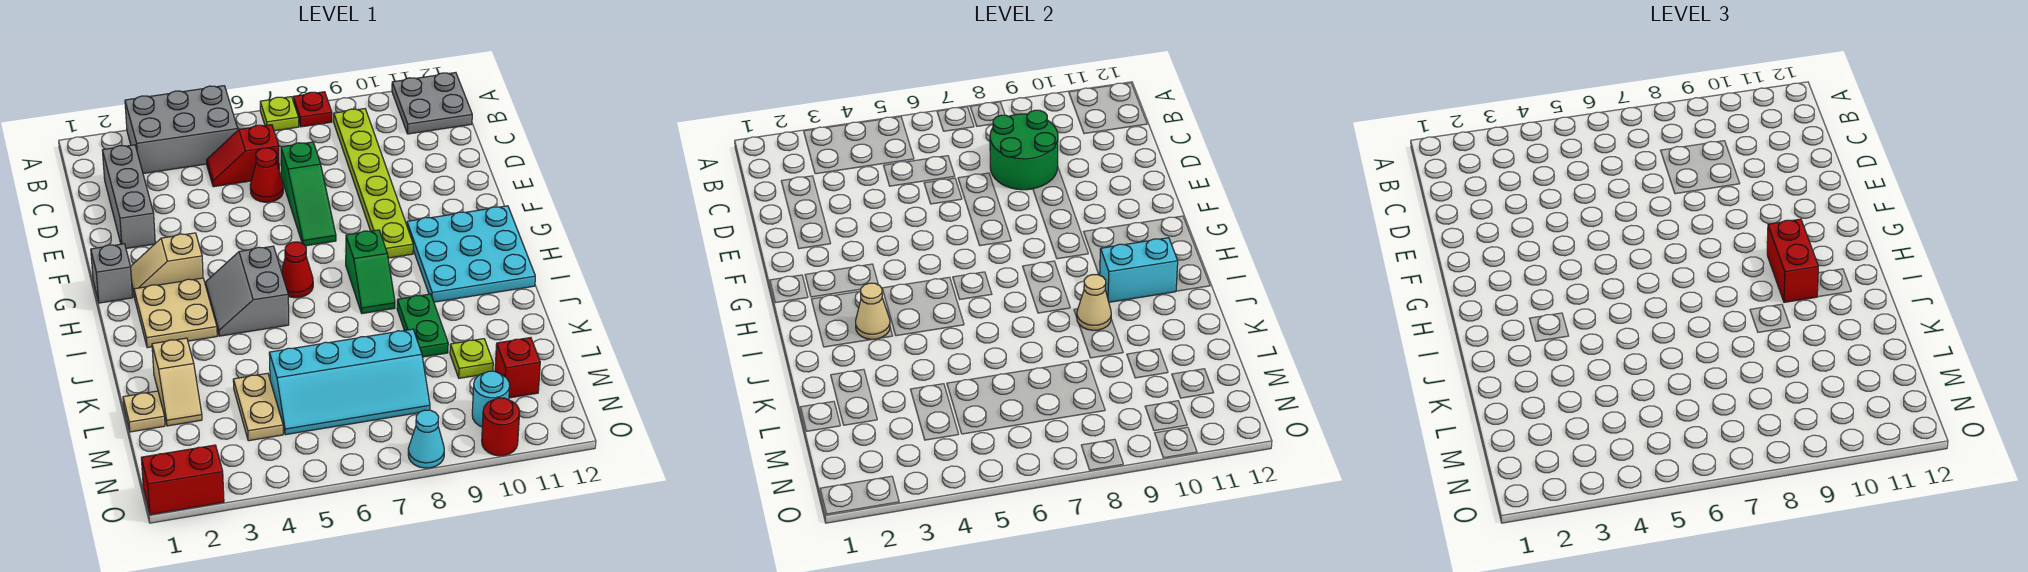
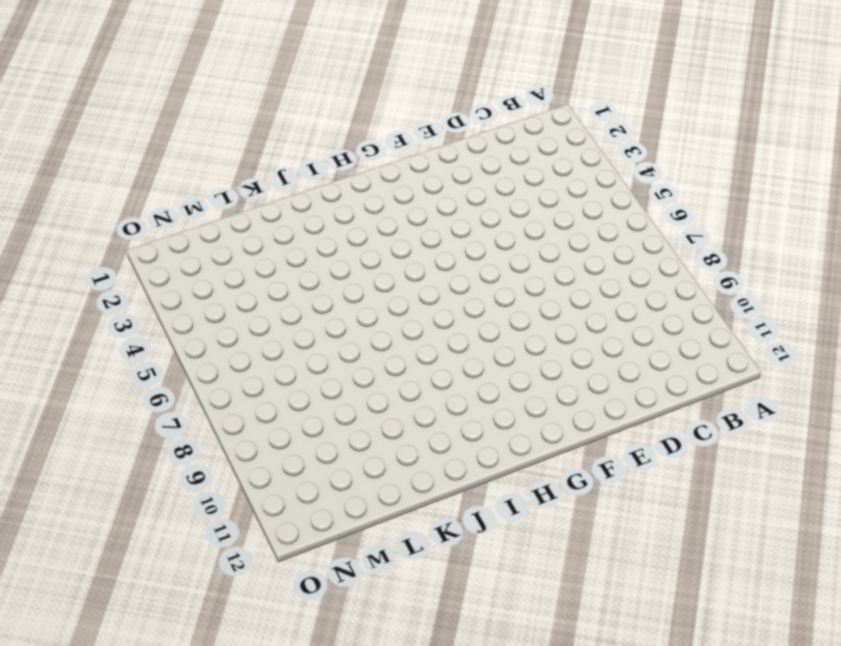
none -> grey 2x3 brick [125,86,238,174]
none -> lime 1x1 plate [260,97,299,131]
none -> red 1x1 plate [293,92,332,127]
none -> grey 2x2 plate [392,73,472,134]

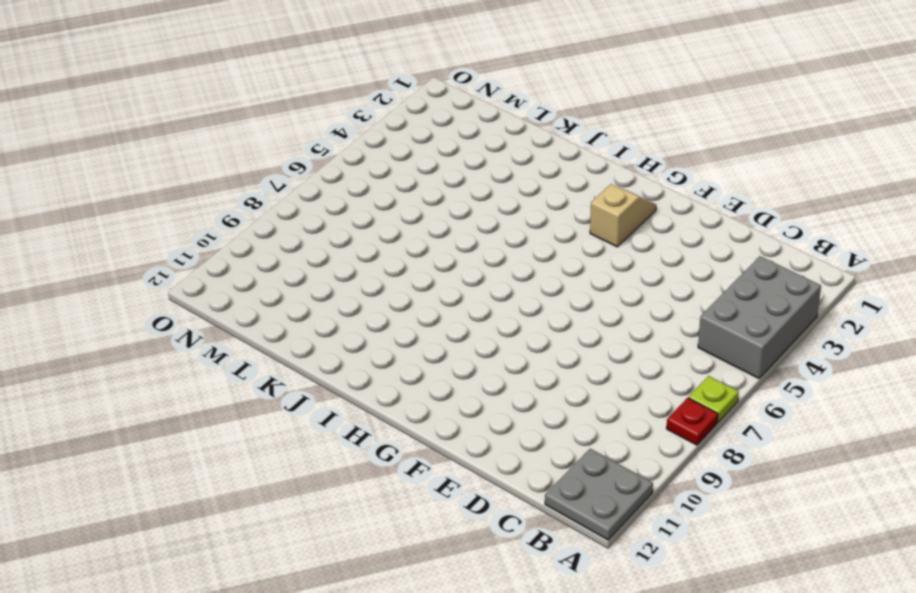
none -> lime 1x6 plate [334,109,413,258]
none -> grey 1x3 brick [102,145,155,249]
none -> red 1x2 slope [207,125,279,187]
none -> red 1x1 cone [250,148,283,202]

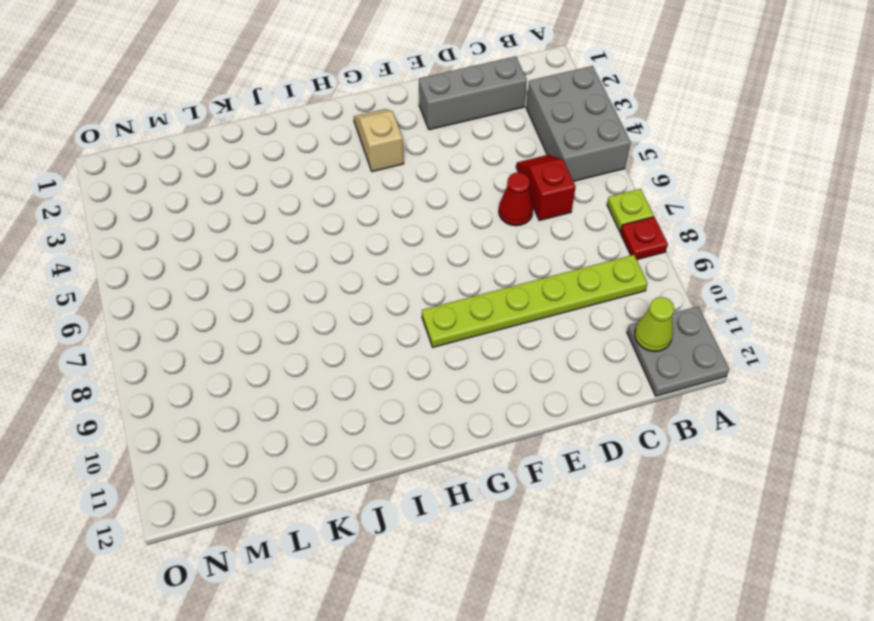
lime 1x1 cone [635,297,674,352] -> none
none -> green 1x3 slope [281,142,336,246]
none -> grey 1x1 brick [91,244,133,303]
none -> cyan 3x3 plate [407,206,535,302]
none -> tan 2x2 plate [134,278,217,348]

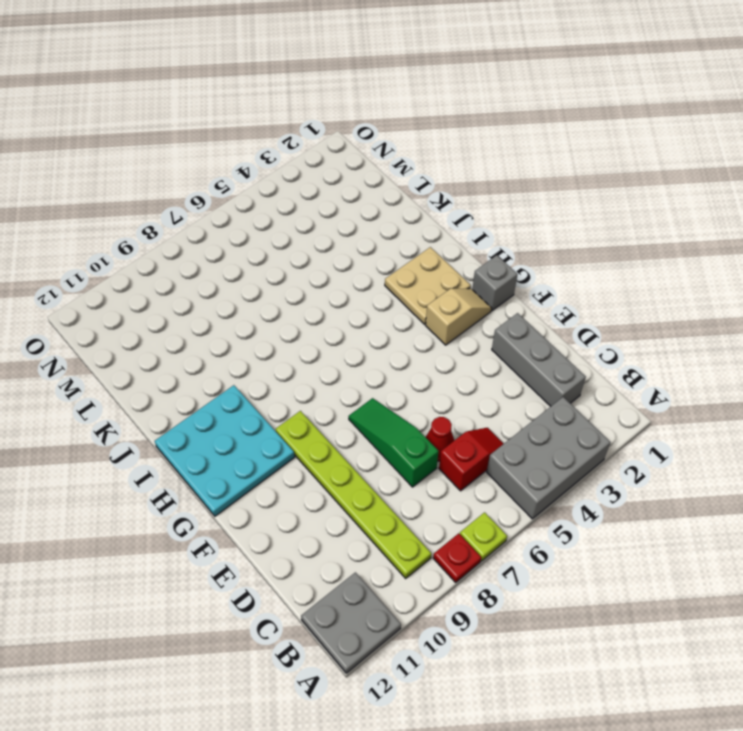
none -> grey 2x2 slope [205,246,289,336]
none -> red 1x1 cone [281,242,313,298]
none -> green 1x2 slope [346,230,395,314]
none -> green 1x2 plate [397,294,448,357]

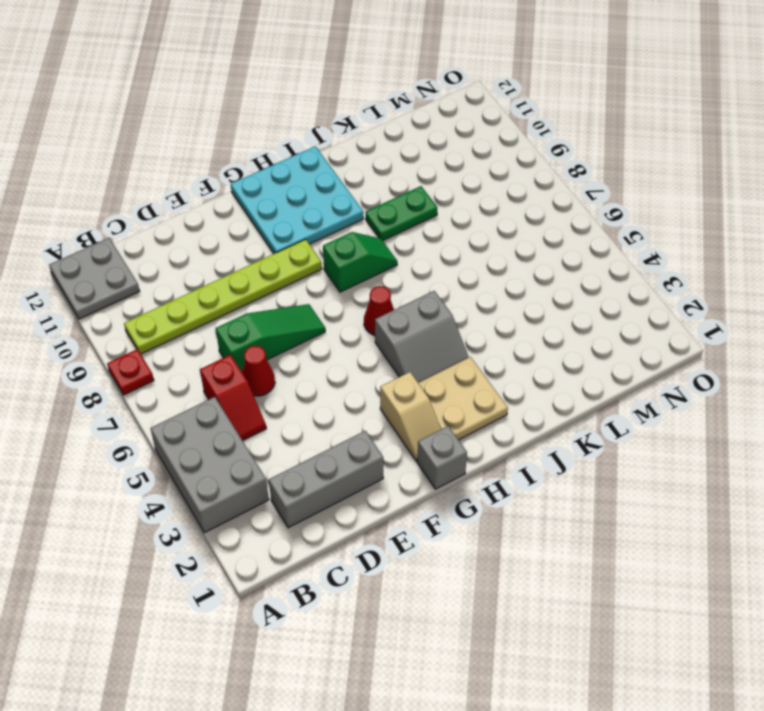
none -> lime 1x1 plate [260,97,299,131]
none -> tan 1x2 slope [152,338,202,426]
none -> tan 1x1 plate [123,391,165,432]
none -> tan 1x2 plate [233,373,283,441]

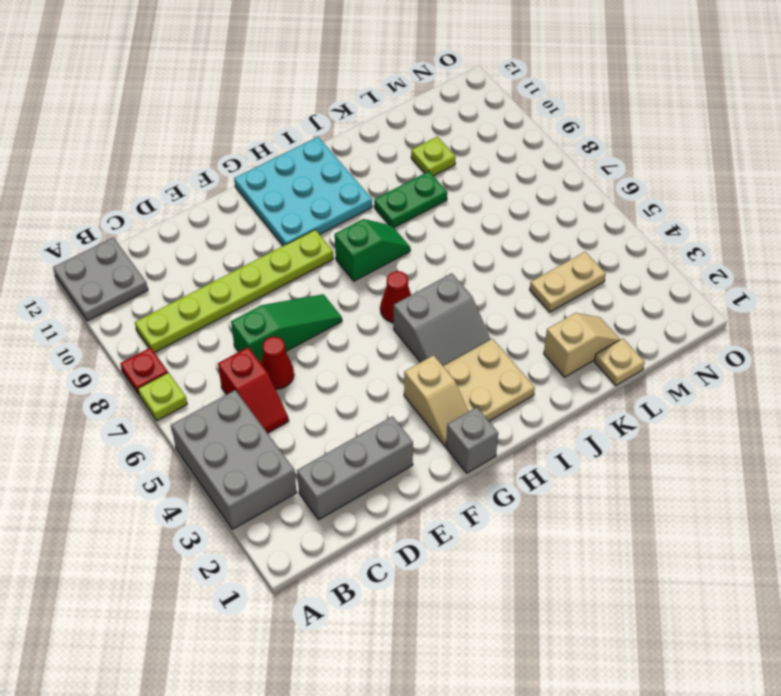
none -> cyan 2x4 slope [269,329,430,435]
none -> red 1x1 brick [495,338,540,398]
none -> cyan 1x1 round brick [472,371,510,427]
none -> red 1x2 brick [141,445,224,515]

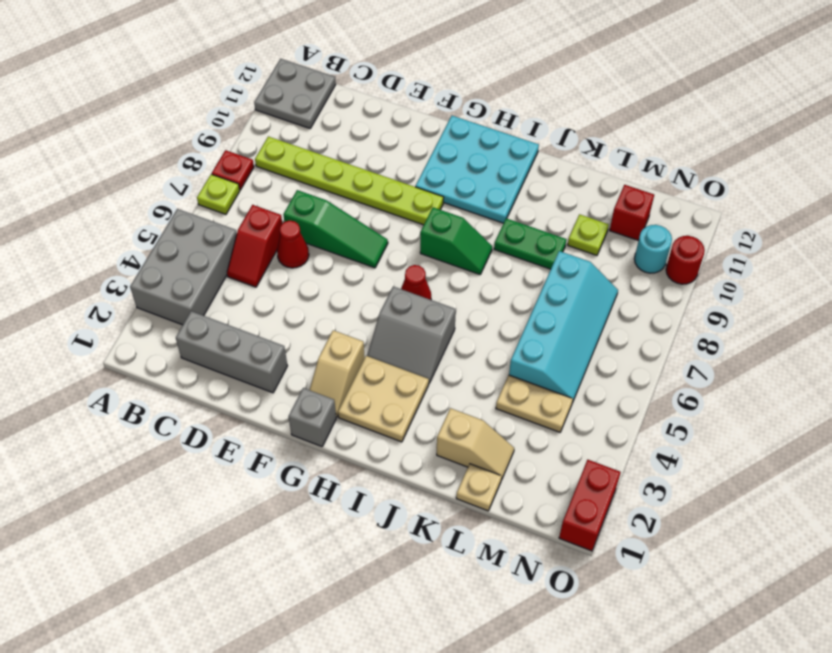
none -> cyan 1x1 cone [408,410,444,468]
none -> green 2x2 round brick [990,110,1058,190]
none -> tan 1x1 cone [856,283,890,339]
none -> cyan 1x2 brick [1100,238,1178,302]

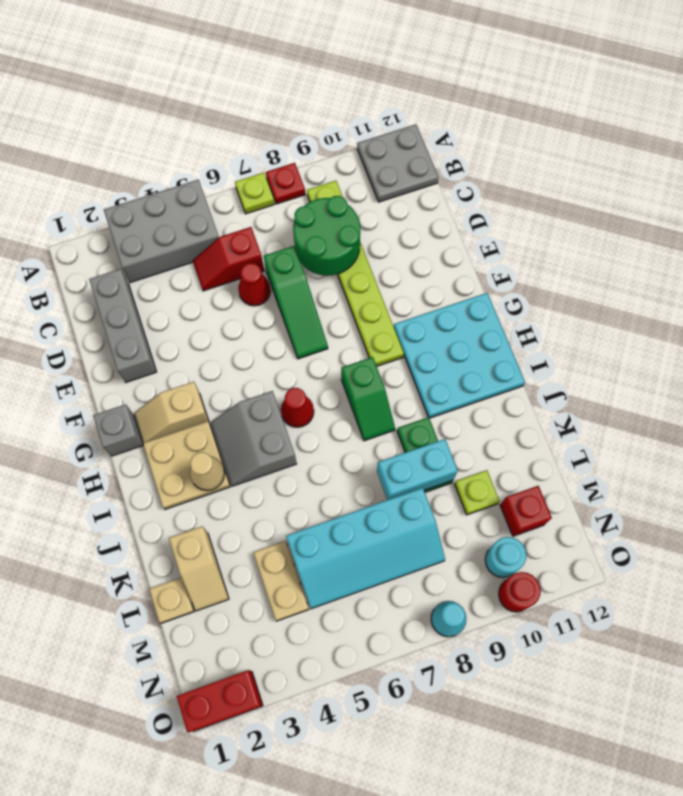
cyan 1x2 brick [377,439,458,500] -> cyan 1x2 brick moved to [1100,238,1178,302]
none -> tan 1x1 cone [1077,275,1111,330]
none -> red 1x2 brick [1767,219,1818,302]

